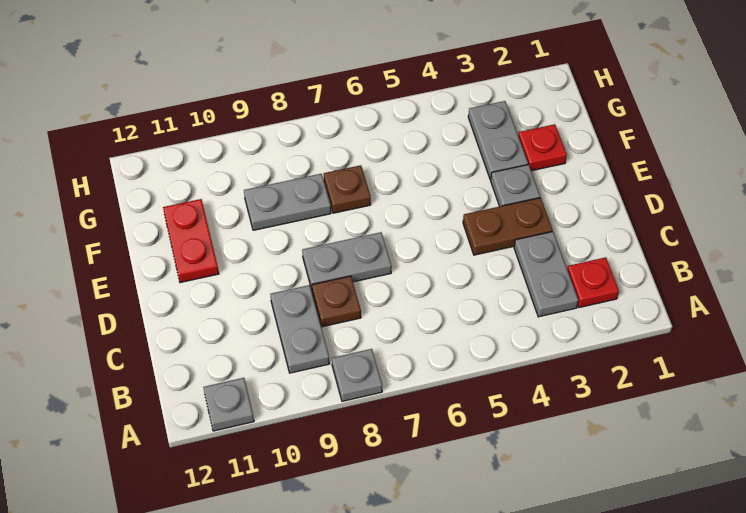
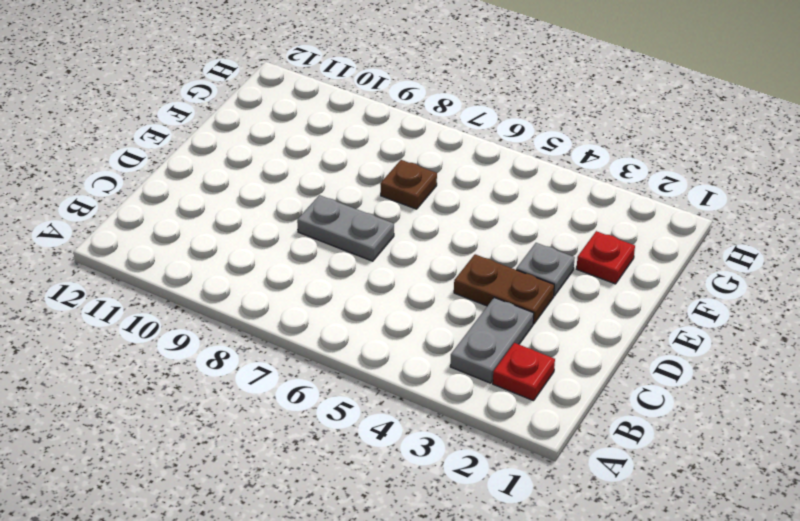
none -> grey 1x1 plate [332,349,382,401]
none -> grey 1x1 plate [203,378,254,431]
none -> grey 1x2 plate [270,285,330,373]

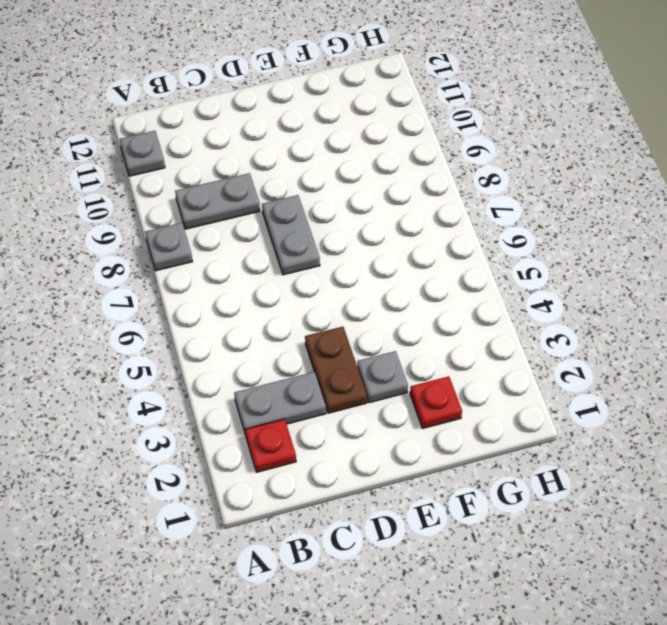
none -> brown 1x1 plate [312,276,361,327]
none -> red 1x2 plate [163,199,219,283]
none -> grey 1x2 plate [468,101,528,180]

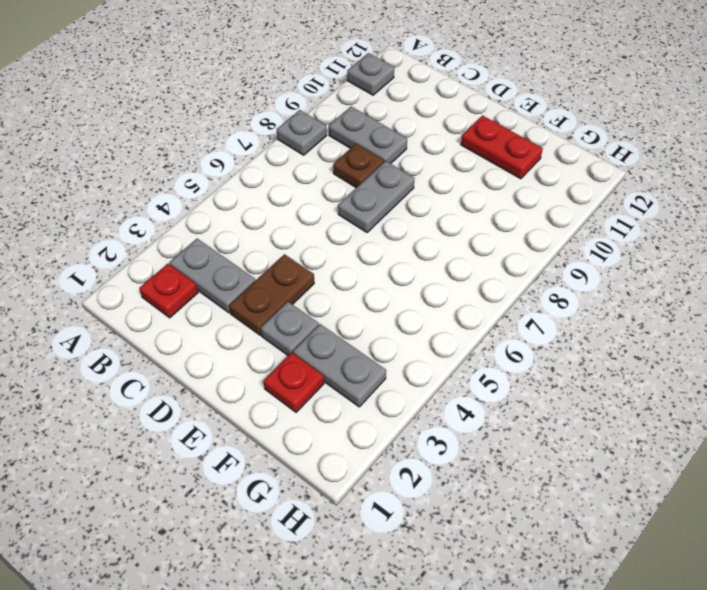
none -> brown 1x1 plate [324,165,371,213]
none -> grey 1x2 plate [244,174,331,230]

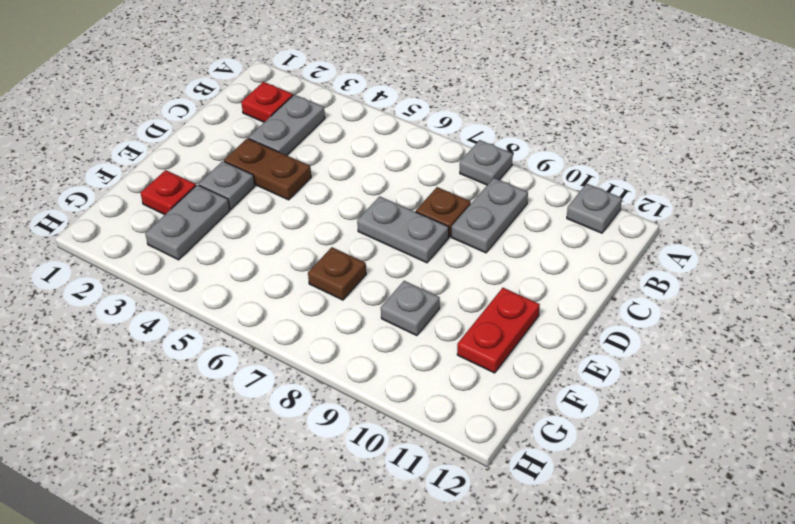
grey 1x1 plate [381,281,440,336] -> grey 1x2 plate [244,174,331,230]

